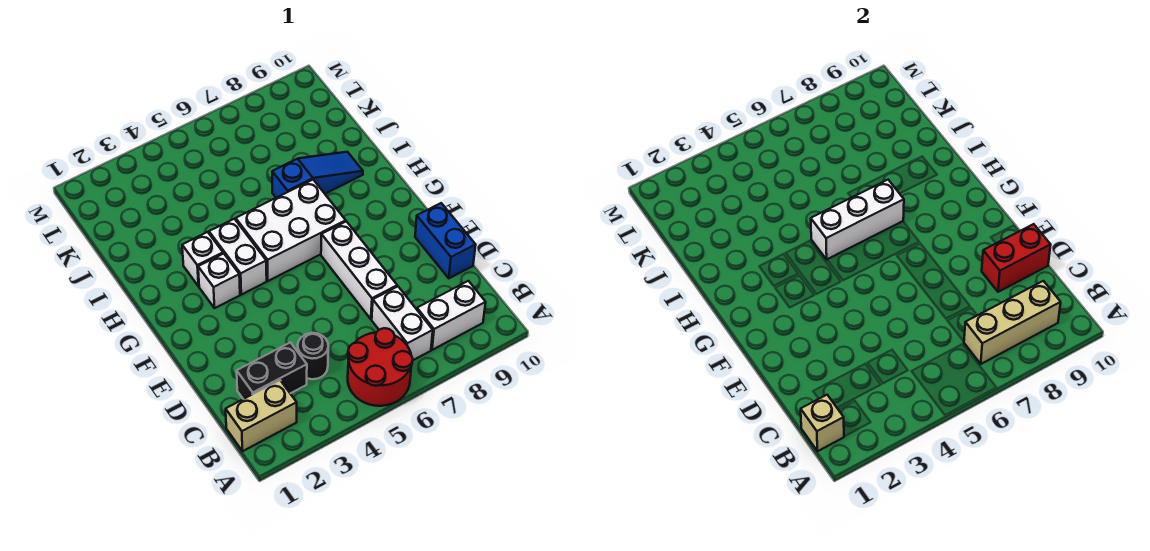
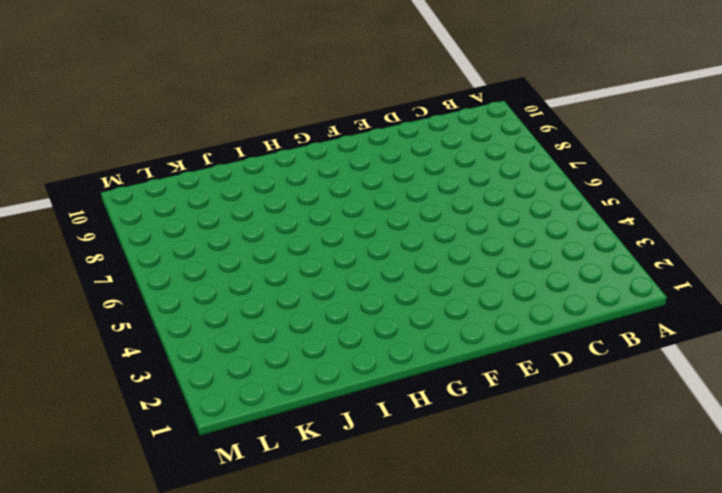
none -> red 2x2 round brick [348,328,413,406]
none -> tan 1x2 brick [226,380,297,451]
none -> white 1x2 brick [372,286,433,360]

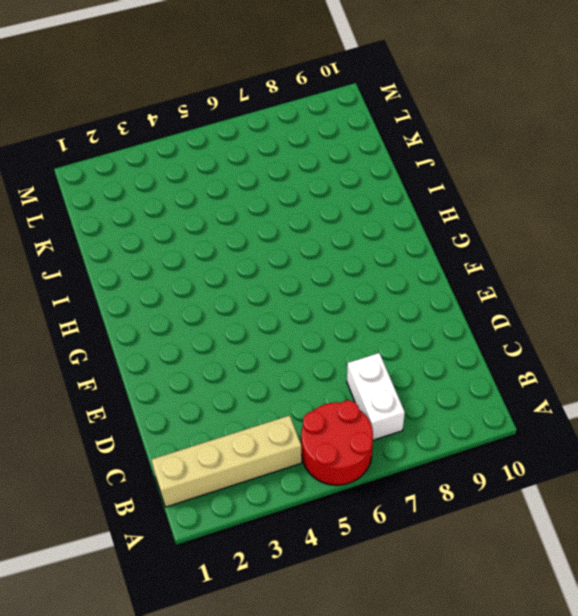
tan 1x4 brick [152,416,302,507] -> tan 1x2 brick [226,380,297,451]
none -> white 1x2 brick [417,281,486,350]
none -> black 1x2 brick [237,342,307,399]
none -> black 1x1 round brick [298,333,328,379]

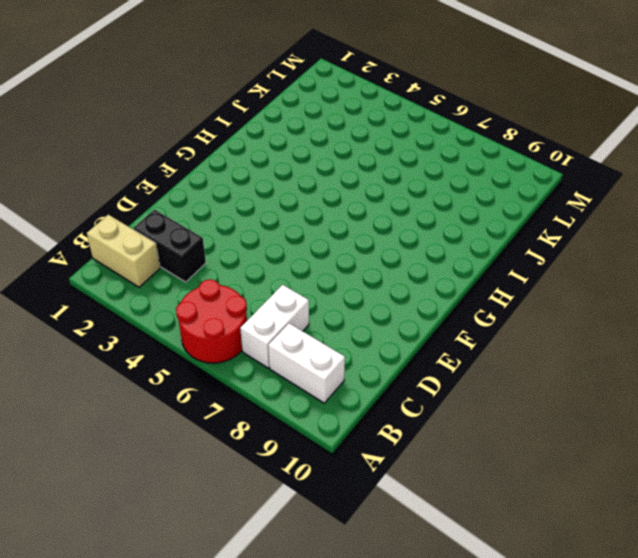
none -> black 1x1 round brick [298,333,328,379]
none -> white 1x3 brick [321,221,397,319]
none -> blue 1x2 brick [415,203,476,278]

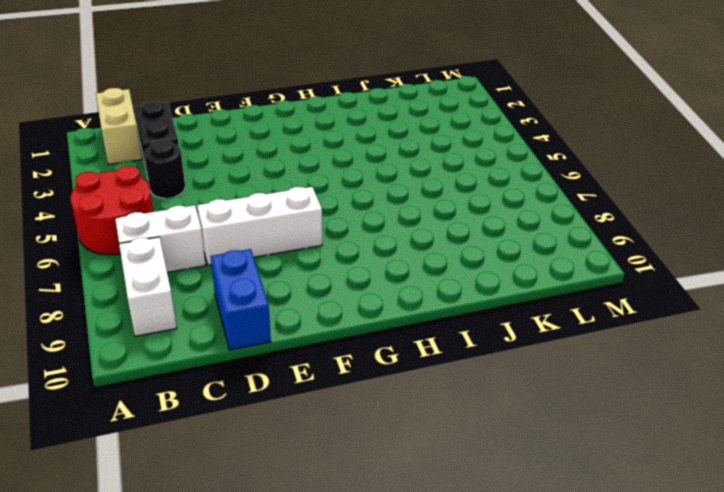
blue 1x2 brick [211,249,271,350] -> blue 1x2 brick turned to [415,203,476,278]
none -> white 1x1 brick [198,254,240,308]
none -> white 1x2 brick [209,219,267,295]
none -> white 2x3 brick [236,180,346,281]

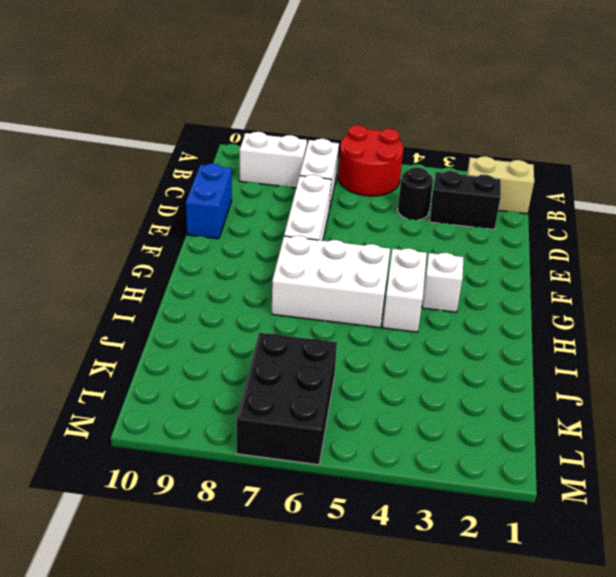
black 2x3 brick [237,333,337,465] -> none
none -> white 1x1 brick [182,232,223,286]
none -> blue 1x3 slope [272,152,363,198]
none -> tan 1x1 brick [801,395,844,451]

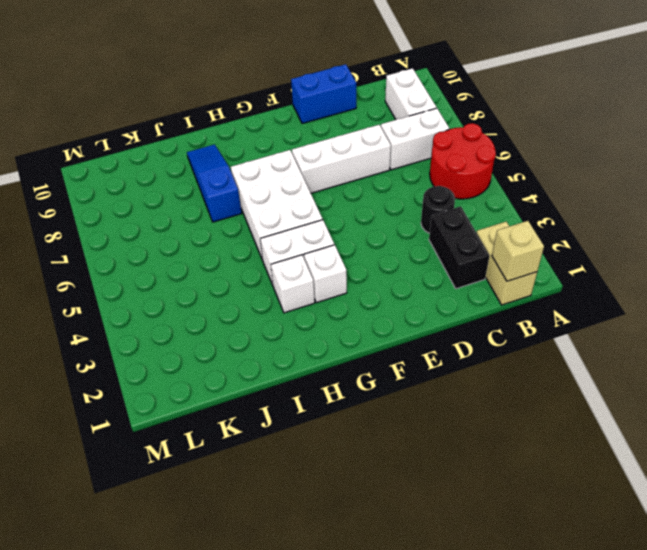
none -> tan 1x3 brick [964,281,1061,364]
none -> red 1x2 brick [982,224,1051,292]
none -> white 1x3 brick [811,180,904,259]

